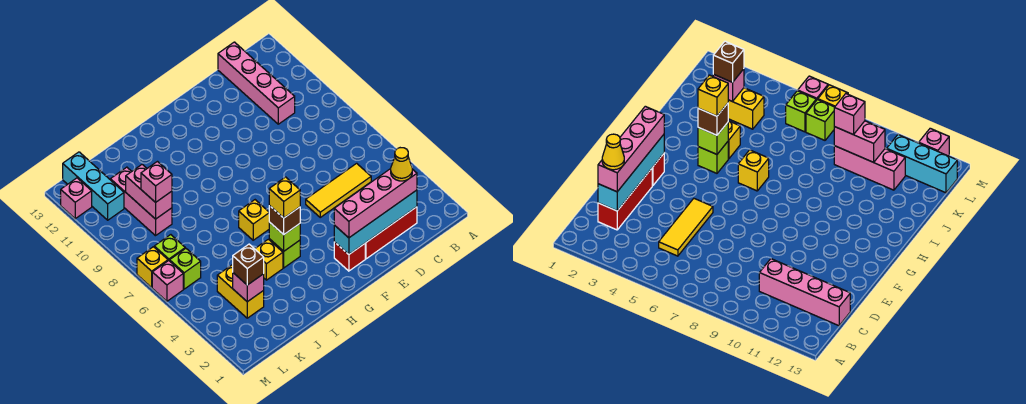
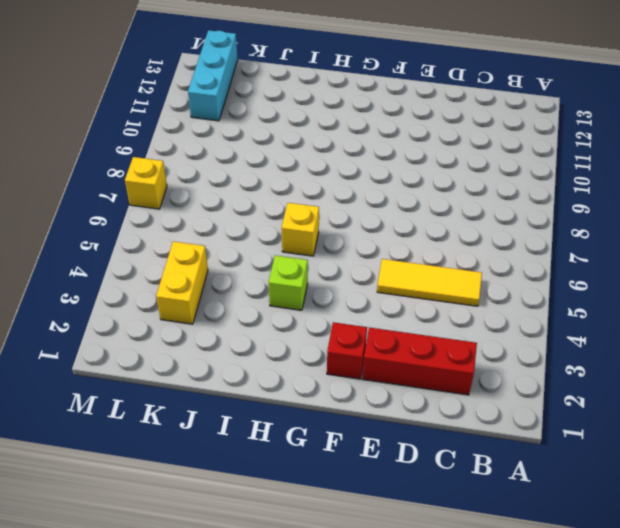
none -> pink 1x4 brick [218,42,295,124]
none -> yellow 1x1 brick [255,239,283,280]
none -> pink 1x3 brick [110,167,172,236]

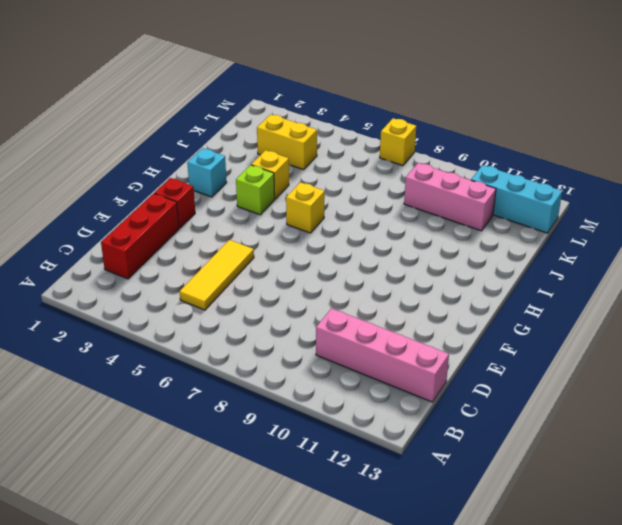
cyan 1x1 brick [187,148,227,197] -> none
none -> lime 1x1 brick [170,248,201,289]
none -> lime 1x1 brick [154,235,185,261]
none -> pink 1x1 brick [152,261,183,301]

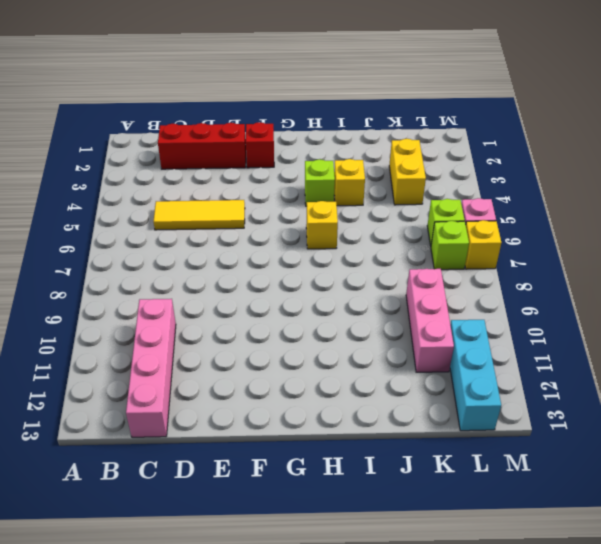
none -> pink 1x1 brick [61,178,92,219]
none -> cyan 1x4 brick [334,190,417,254]
none -> lime 1x1 brick [269,222,300,251]

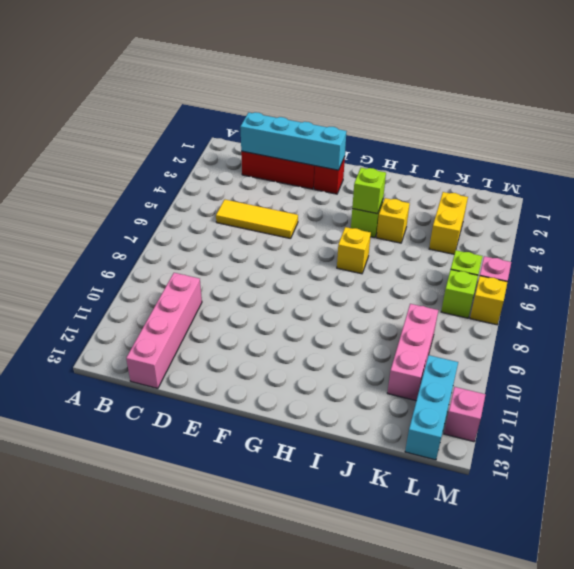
none -> pink 1x1 brick [233,273,264,302]
none -> pink 1x2 brick [126,165,172,219]
none -> pink 1x4 brick [334,169,417,238]

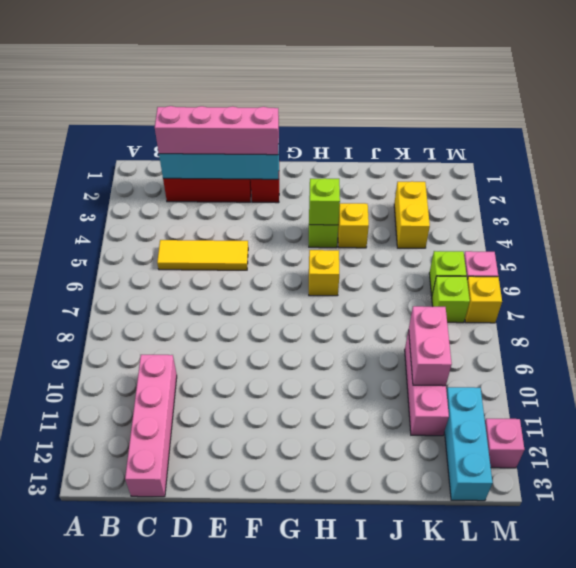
none -> pink 1x1 brick [233,273,264,302]
none -> brown 1x1 brick [269,205,300,235]
none -> brown 1x1 brick [233,244,264,285]

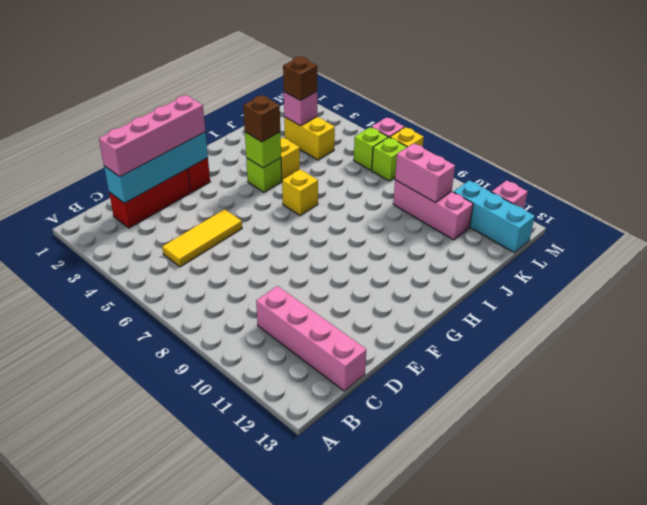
none -> pink 1x1 brick [141,162,172,202]
none -> yellow 1x1 cone [391,148,412,181]
none -> yellow 1x1 brick [269,177,300,218]

